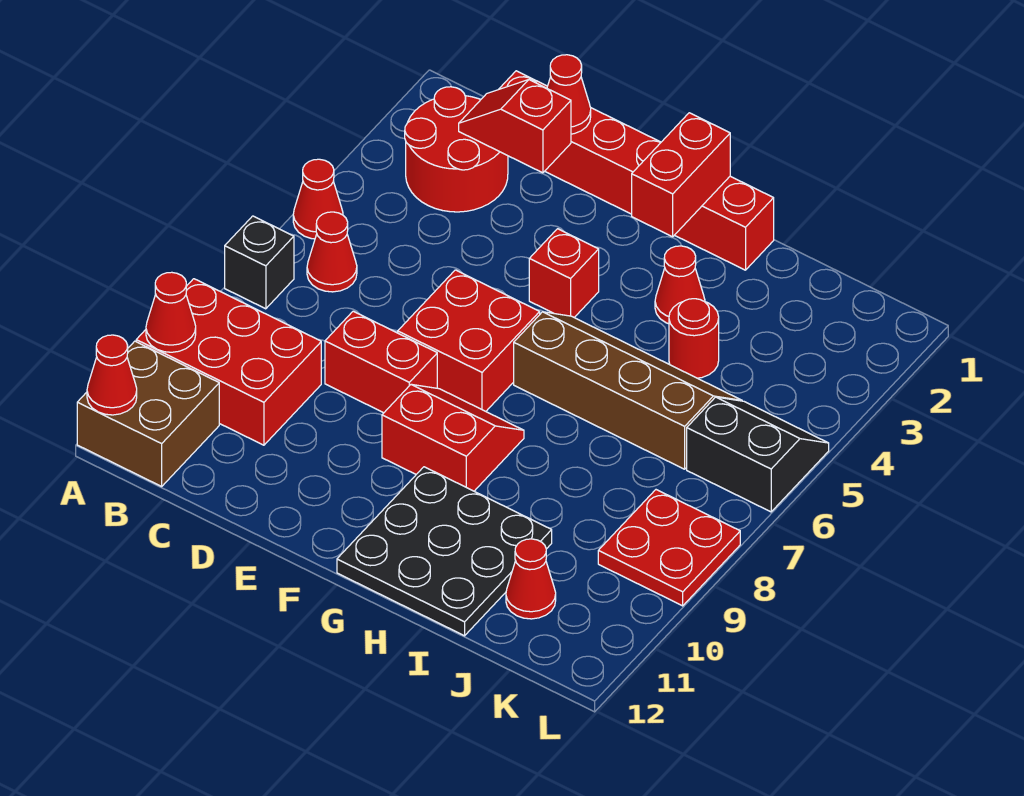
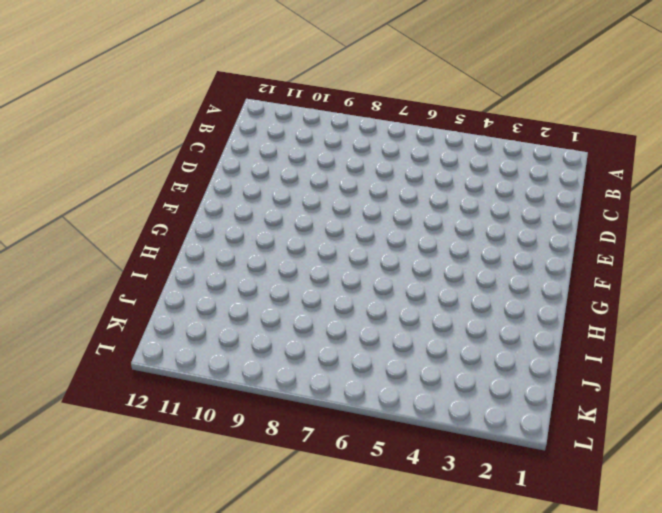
none -> red 1x1 cone [293,159,343,239]
none -> black 1x1 brick [225,216,294,309]
none -> red 2x3 brick [136,279,321,445]

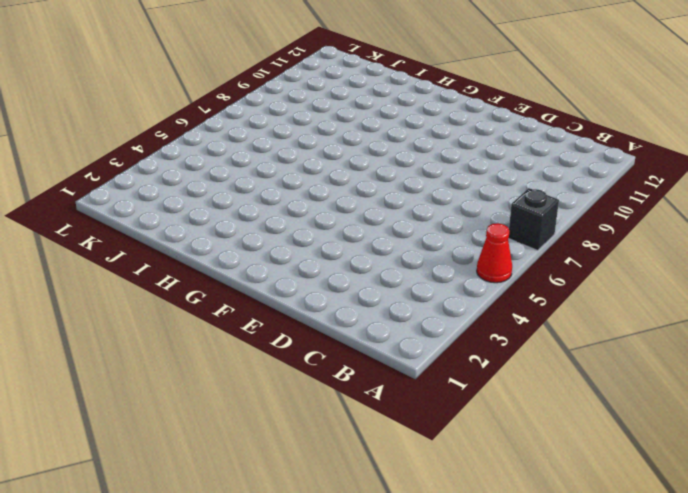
none -> red 2x3 brick [136,279,321,445]
none -> brown 2x2 brick [77,341,219,486]
none -> red 2x2 round brick [405,87,508,212]

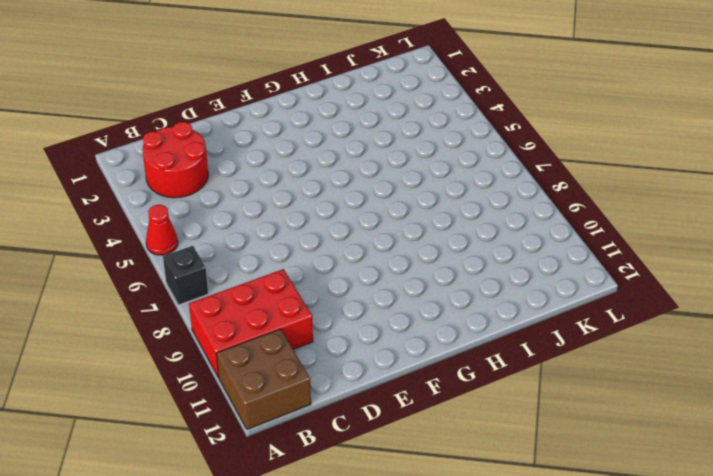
none -> red 1x1 cone [307,212,357,292]
none -> red 1x6 brick [498,71,774,270]
none -> red 1x2 brick [325,311,437,413]

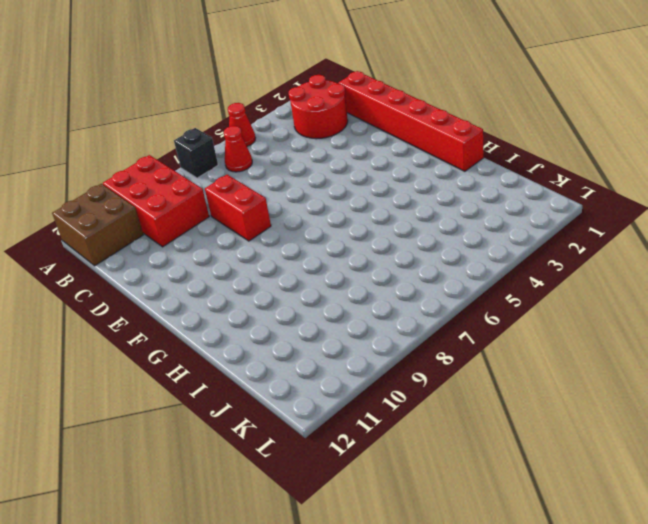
none -> red 2x2 brick [398,270,540,411]
none -> red 1x1 brick [529,229,599,317]
none -> red 2x2 slope [382,384,524,491]

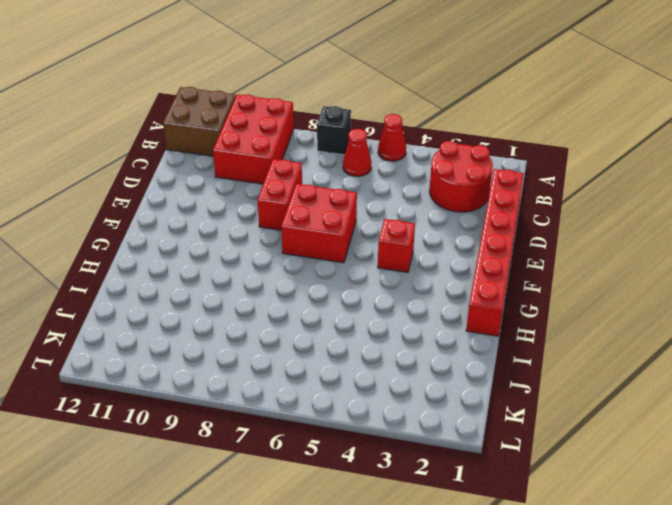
none -> red 2x2 slope [382,384,524,491]
none -> brown 2x4 slope [514,312,742,469]
none -> black 3x3 plate [337,467,552,636]

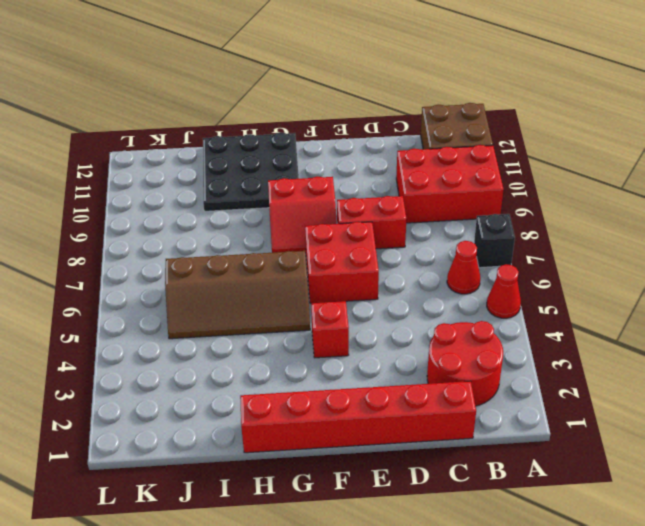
none -> red 1x1 cone [655,246,705,324]
none -> red 1x1 round brick [669,299,719,378]
none -> red 1x1 cone [506,539,556,619]

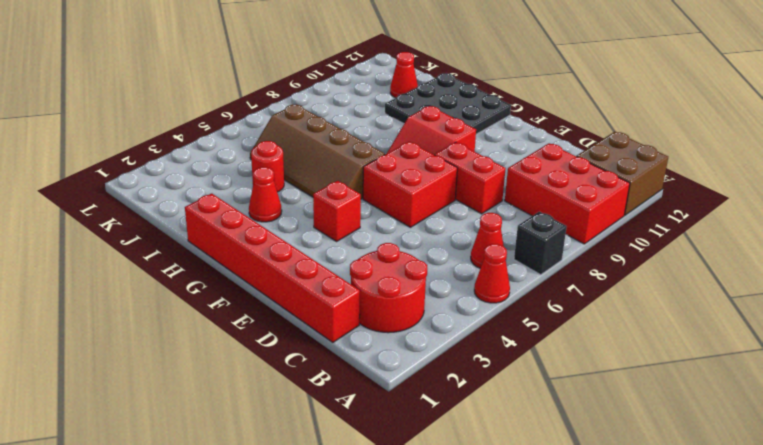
none -> black 2x2 slope [687,397,829,512]
none -> red 2x2 plate [598,490,740,606]
none -> red 1x1 cone [146,272,196,352]

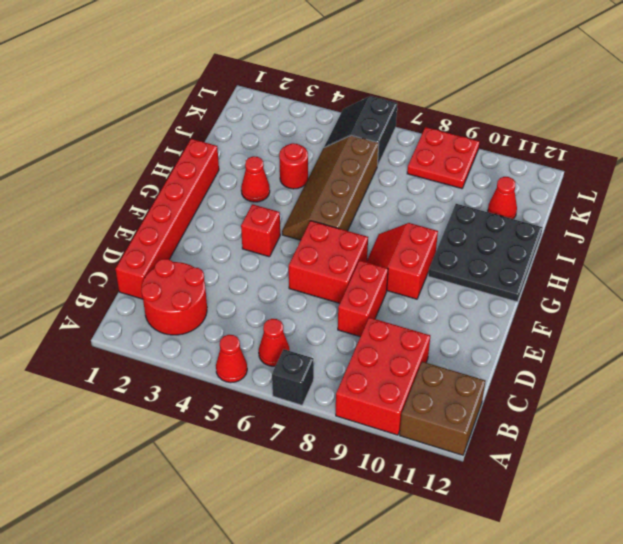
none -> red 1x1 cone [146,272,196,352]
none -> red 1x1 cone [87,335,137,415]
none -> red 1x2 slope [459,80,571,173]

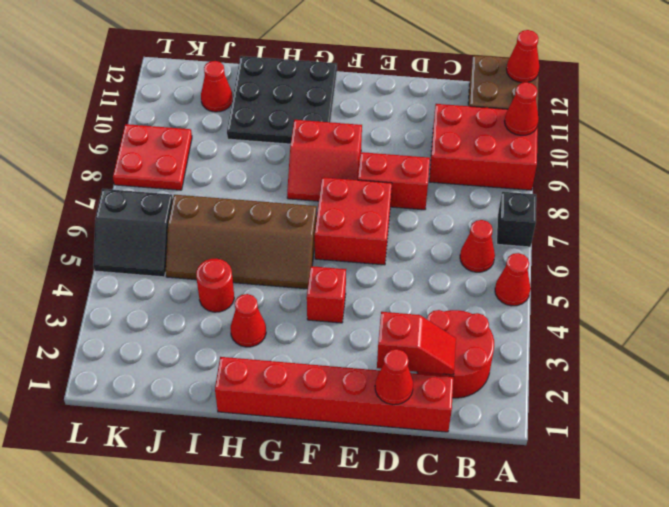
none -> red 1x2 brick [632,113,730,237]

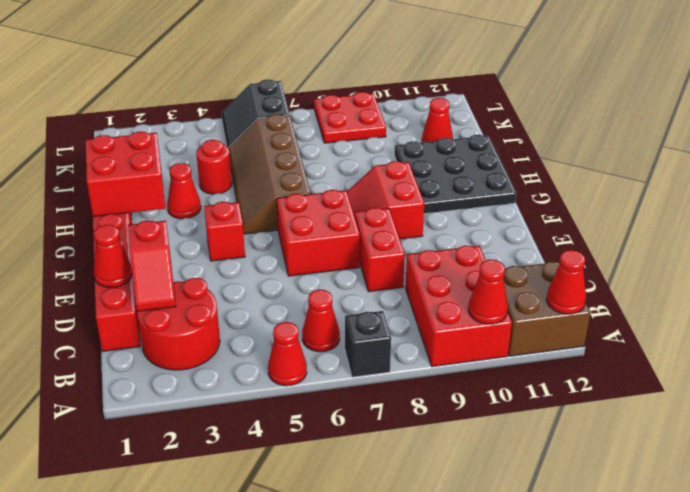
red 2x2 brick [86,132,165,217] -> red 1x2 brick [632,113,730,237]

